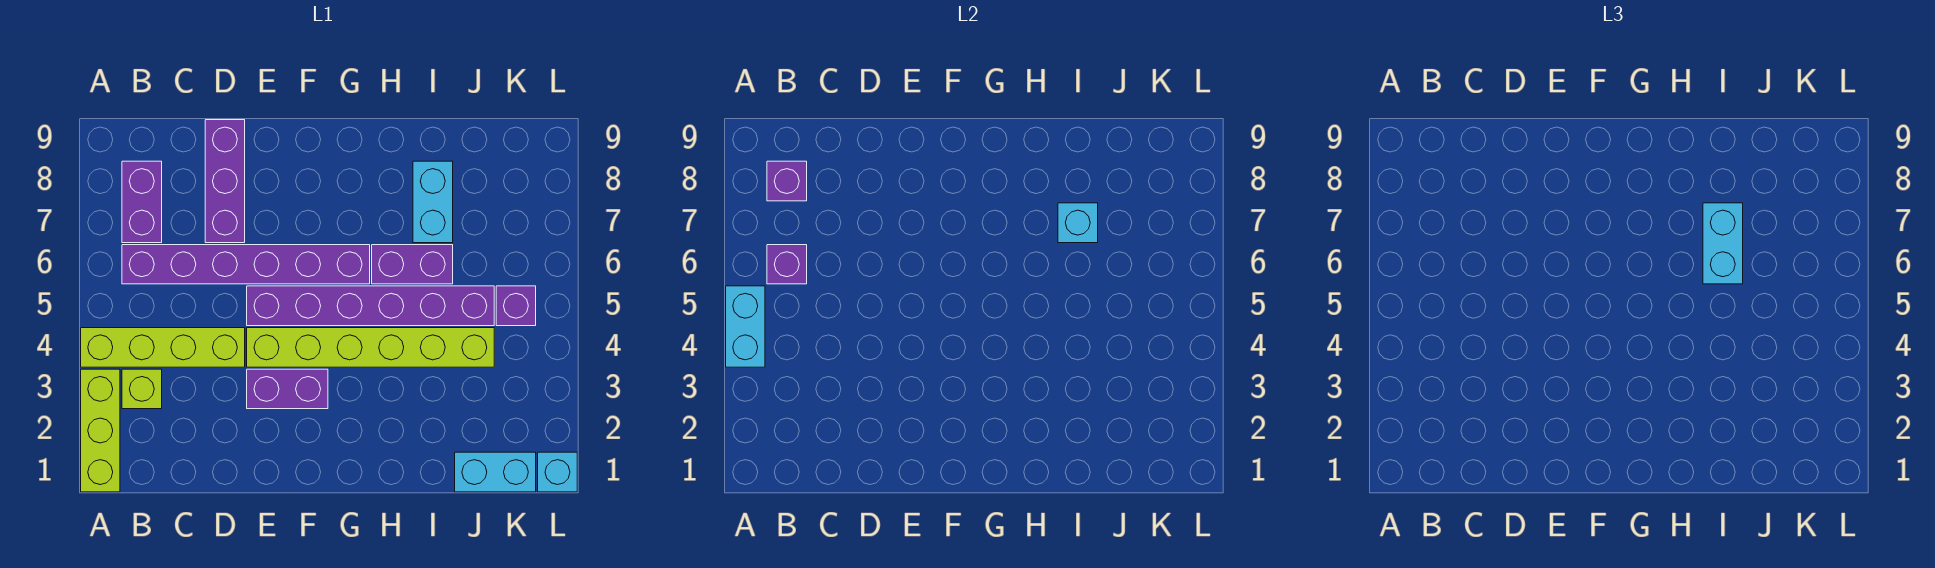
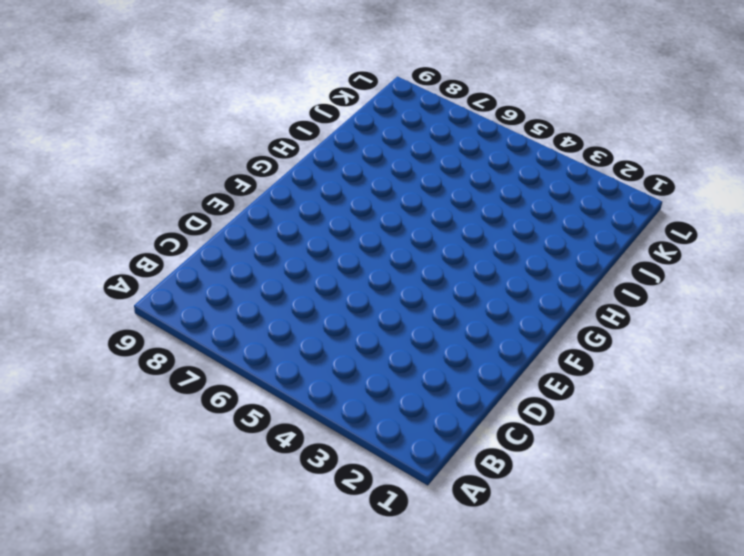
none -> lime 1x3 brick [81,369,120,492]
none -> lime 1x4 brick [81,328,245,367]
none -> lime 1x1 brick [122,369,162,409]

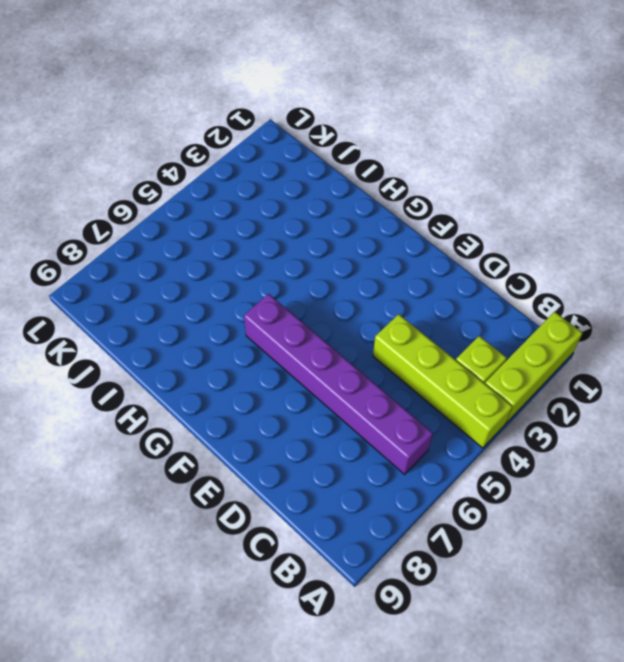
none -> purple 1x2 brick [122,161,162,243]
none -> purple 1x3 brick [205,120,245,243]
none -> purple 1x2 brick [247,369,328,409]

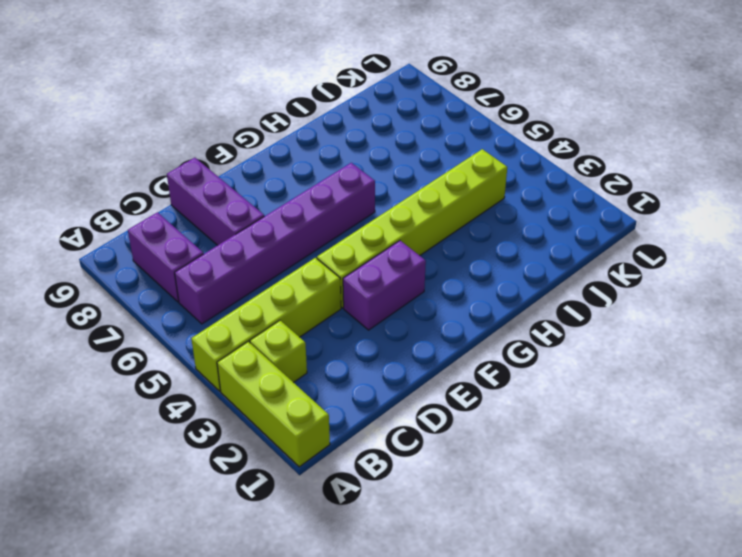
none -> purple 1x6 brick [247,286,494,326]
none -> purple 1x2 brick [372,245,453,284]
none -> cyan 1x2 brick [413,161,453,243]

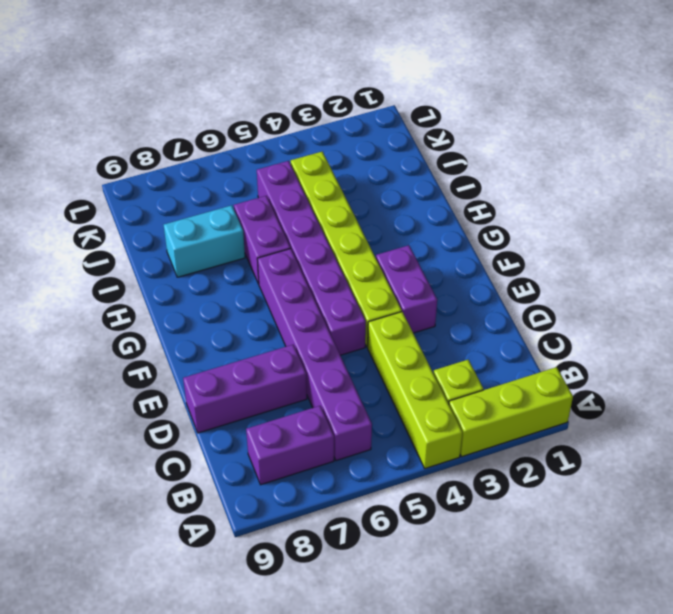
none -> cyan 1x2 brick [455,452,536,492]
none -> purple 1x1 brick [496,286,536,326]
none -> cyan 1x1 brick [538,452,577,492]

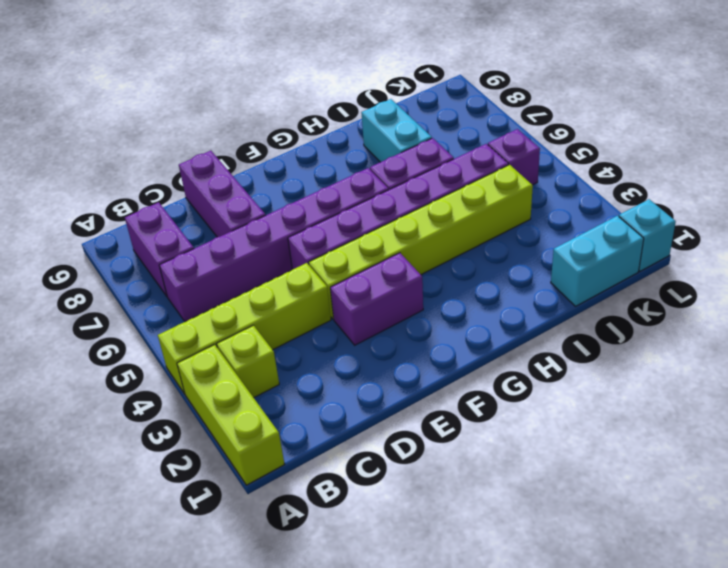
none -> cyan 1x2 brick [726,286,765,367]
none -> purple 1x1 brick [767,245,807,284]
none -> purple 1x1 brick [767,161,807,201]

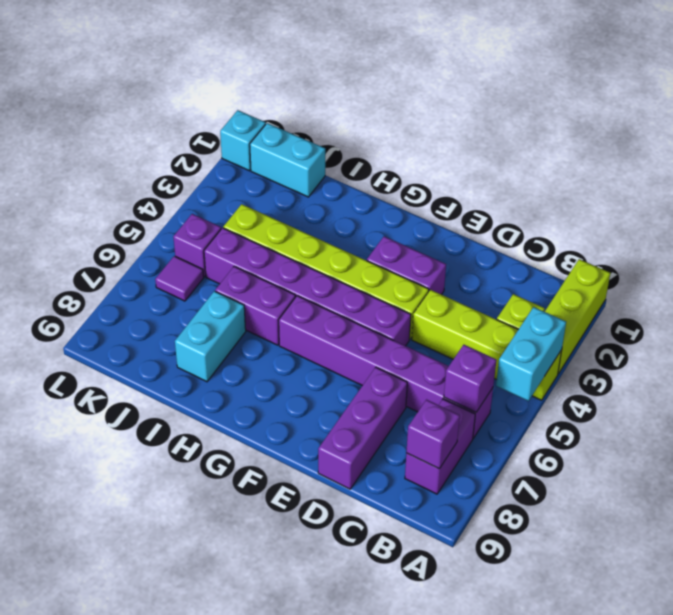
purple 1x1 tile [155,256,204,301] -> none
none -> cyan 1x1 brick [1058,203,1098,243]
none -> cyan 1x2 brick [1703,203,1743,284]

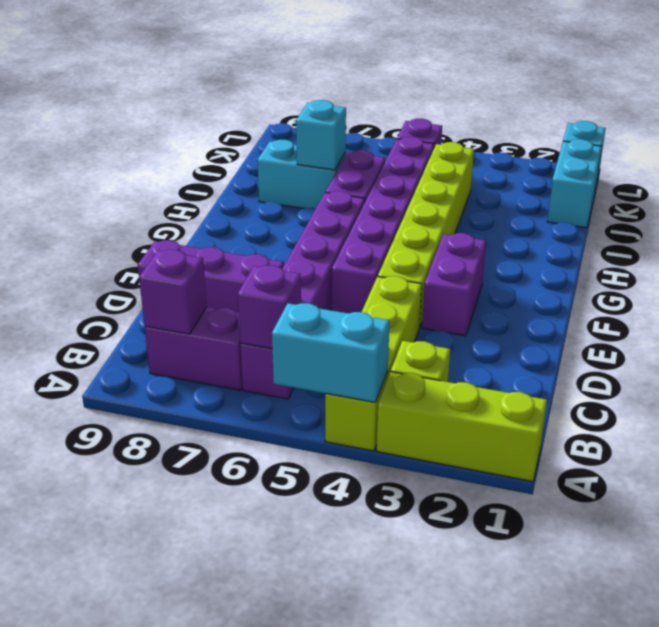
none -> cyan 1x2 brick [1703,203,1743,284]

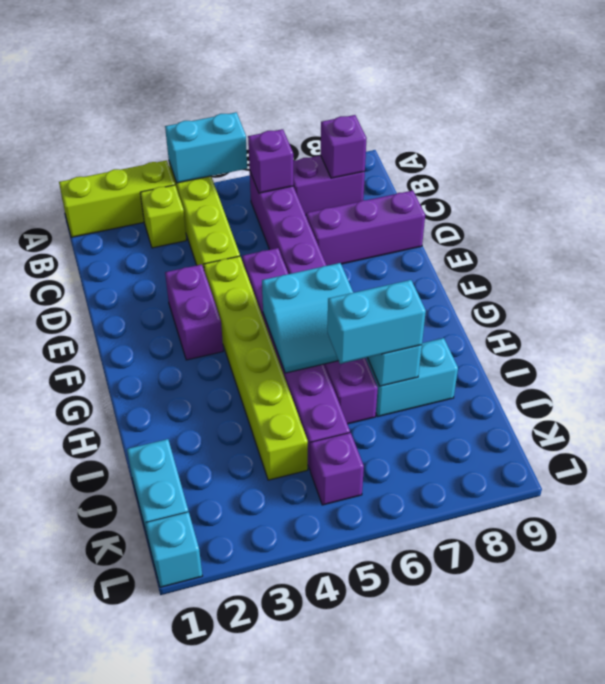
cyan 2x2 slope [262,263,353,373] -> none

